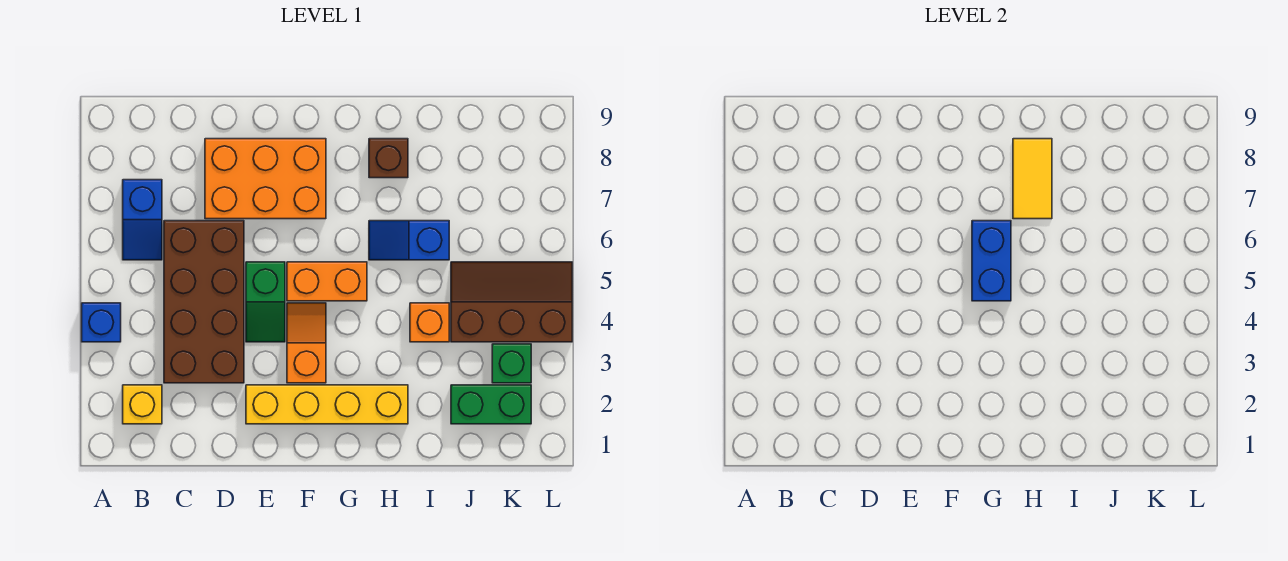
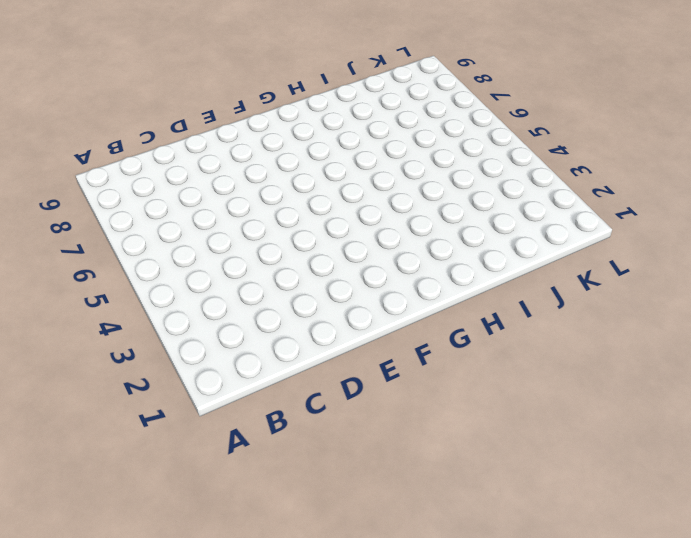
none -> blue 1x1 brick [82,303,121,342]
none -> yellow 1x1 brick [123,385,162,424]
none -> blue 1x2 slope [123,180,162,260]

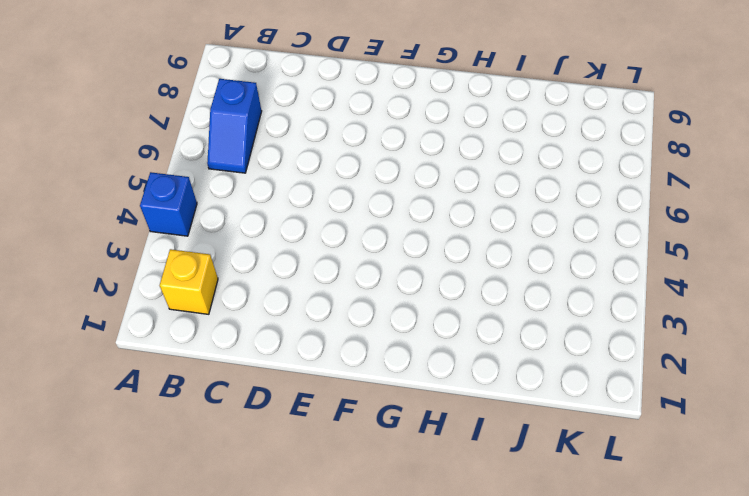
none -> brown 2x4 brick [164,221,244,383]
none -> orange 2x3 brick [205,139,326,219]
none -> yellow 1x4 brick [246,385,408,424]

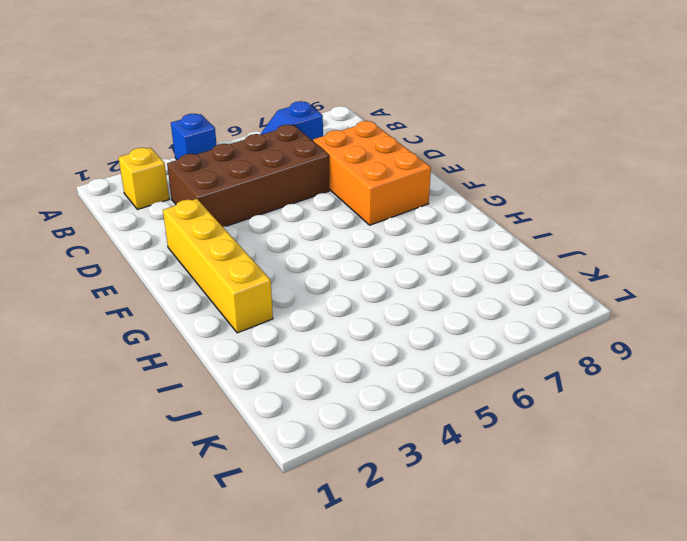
none -> green 1x2 slope [246,262,285,342]
none -> orange 1x2 slope [287,303,326,383]
none -> orange 1x2 brick [287,262,367,301]

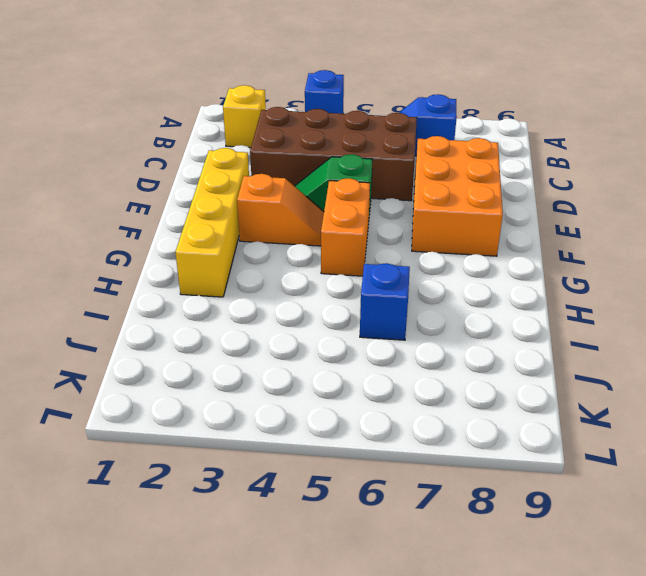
none -> brown 1x1 brick [369,139,408,178]
none -> orange 1x1 brick [410,303,449,342]
none -> green 1x2 brick [451,385,531,424]

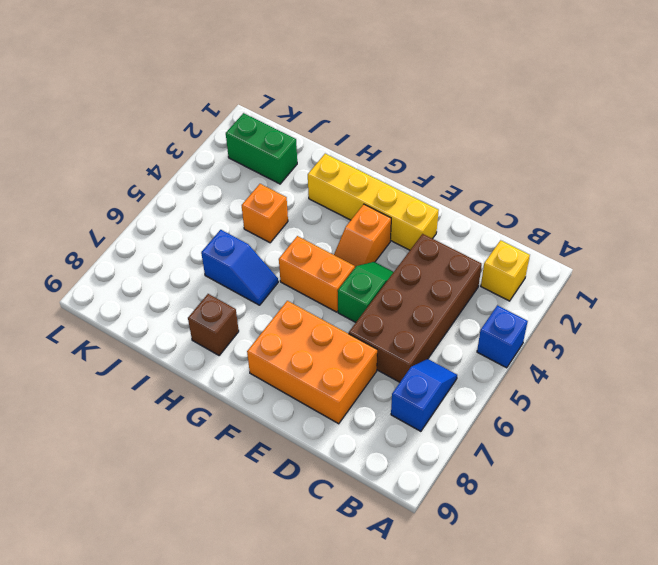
none -> brown 2x3 slope [451,262,572,342]
none -> green 1x1 brick [492,344,531,383]
none -> blue 1x2 brick [972,221,1011,301]

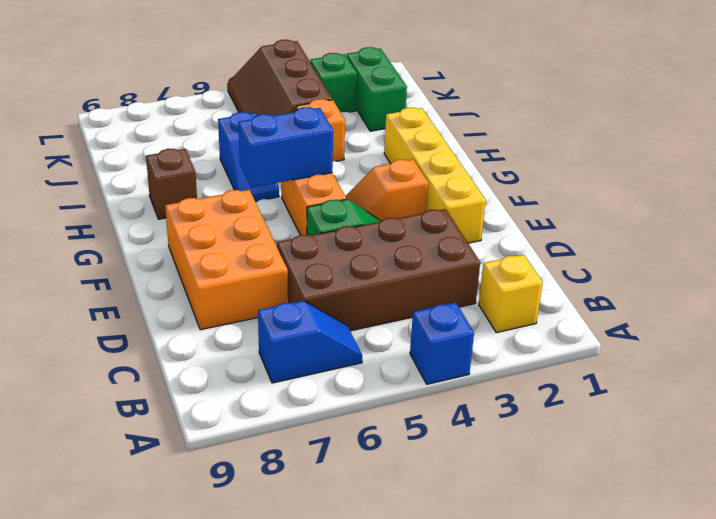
none -> yellow 1x2 tile [1013,139,1052,219]

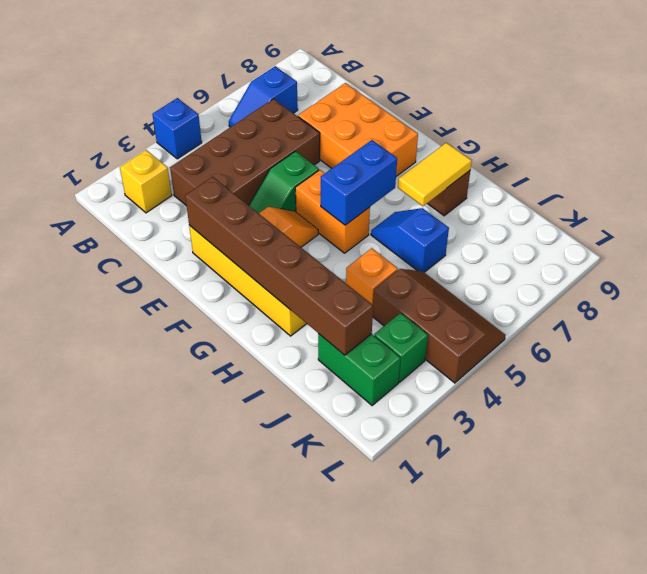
brown 1x6 brick [185,177,373,355] -> none

